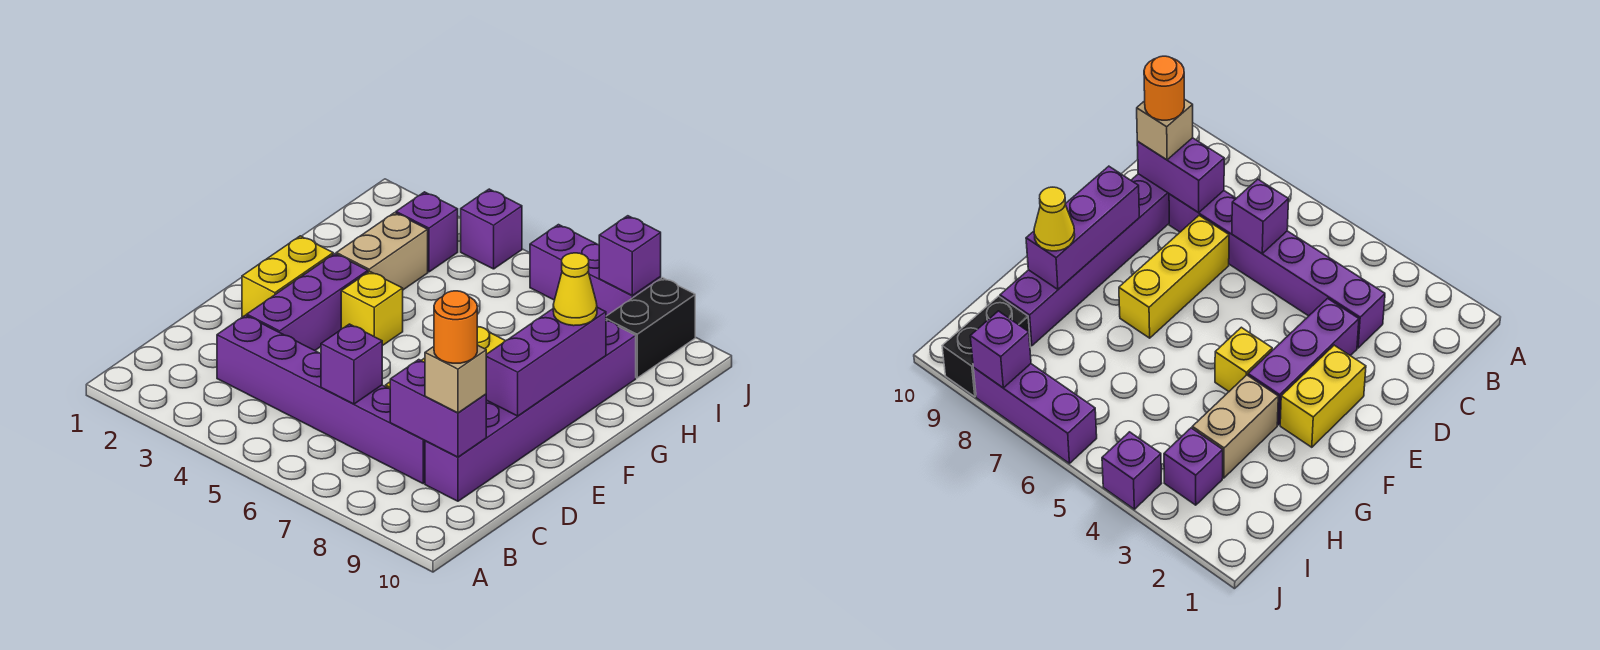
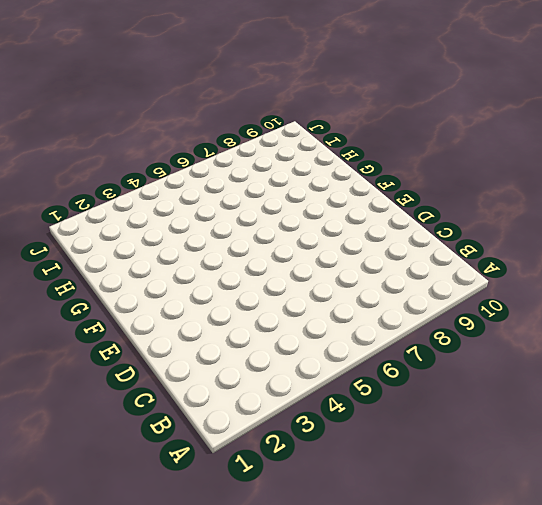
none -> purple 1x6 brick [217,315,425,484]
none -> purple 1x6 brick [425,321,636,501]
none -> purple 1x3 brick [247,254,368,350]

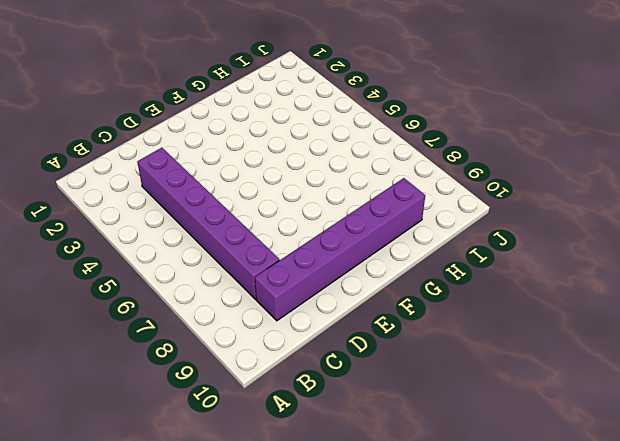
none -> purple 1x3 brick [247,254,368,350]
none -> yellow 1x3 brick [1119,216,1229,338]
none -> yellow 1x2 brick [242,236,333,317]

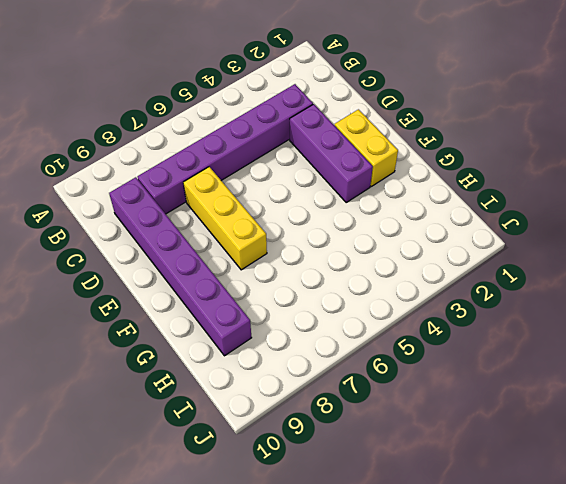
none -> yellow 1x1 brick [341,271,403,346]
none -> tan 1x2 brick [336,213,428,290]
none -> purple 1x1 brick [396,192,458,272]

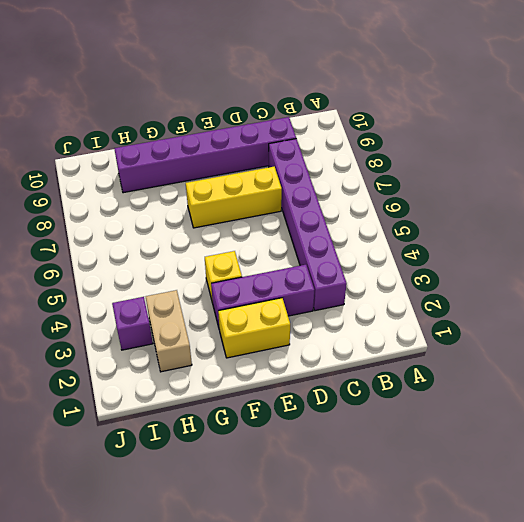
tan 1x2 brick [146,290,192,372] -> tan 1x2 brick turned to [336,213,428,290]
none -> black 1x2 brick [606,278,695,378]
none -> purple 1x1 brick [461,189,522,269]
none -> purple 1x3 brick [530,225,661,316]

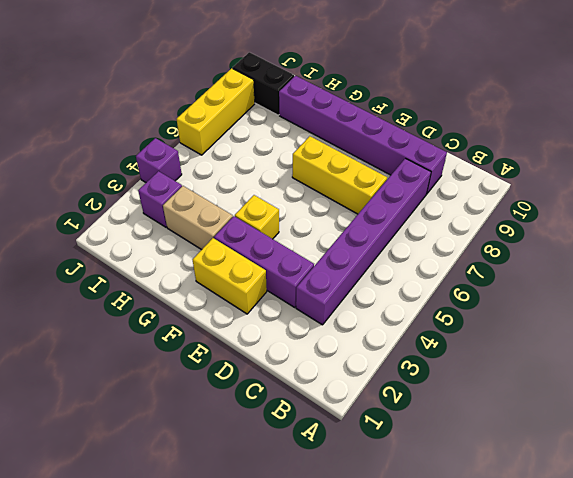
yellow 1x3 brick [177,68,255,155] -> purple 1x3 brick [530,225,661,316]
none -> purple 1x1 brick [321,324,382,404]
none -> purple 1x2 brick [390,360,486,457]
none -> purple 1x3 brick [486,307,606,416]

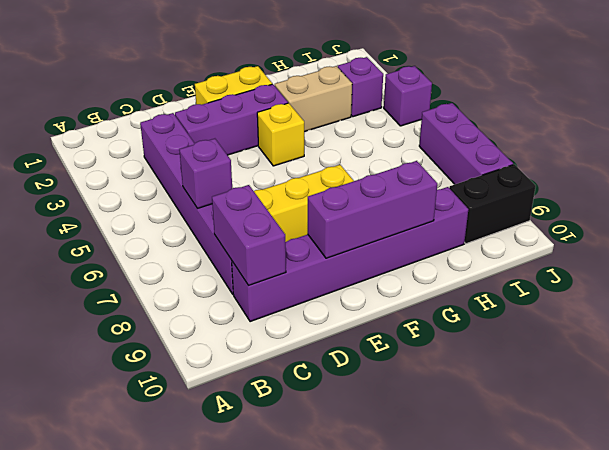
none -> purple 1x1 brick [599,216,661,295]
none -> tan 1x1 brick [425,345,486,413]
none -> yellow 1x1 cone [553,253,597,326]

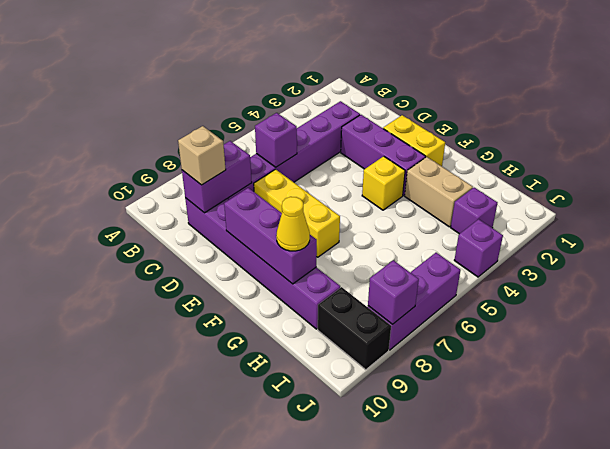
none -> orange 1x1 round brick [434,291,478,363]

